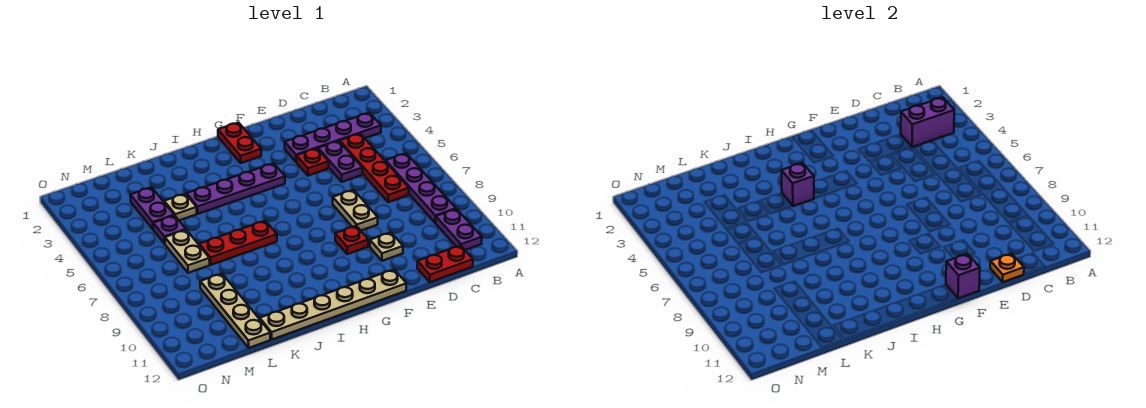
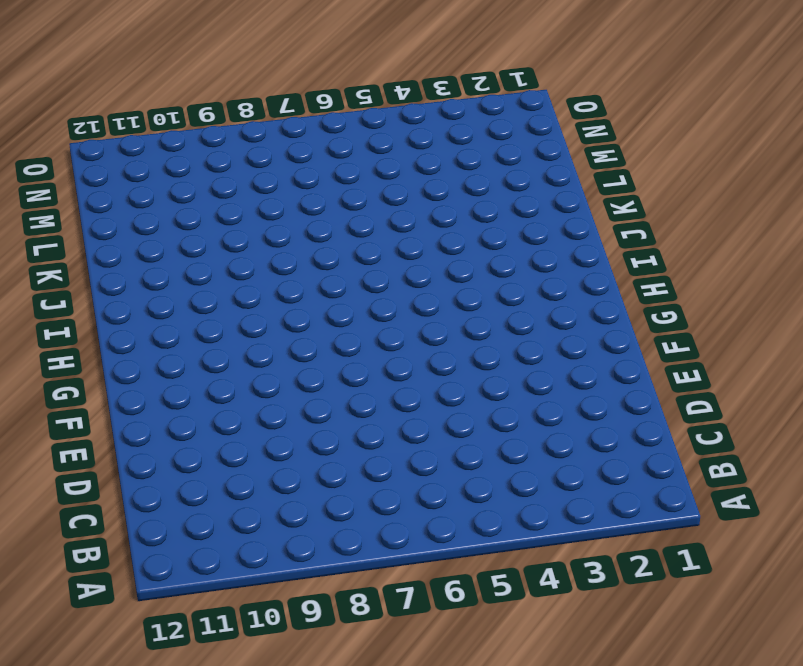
none -> purple 1x4 plate [285,113,381,162]
none -> purple 1x4 plate [386,153,456,223]
none -> purple 1x2 plate [436,209,482,250]

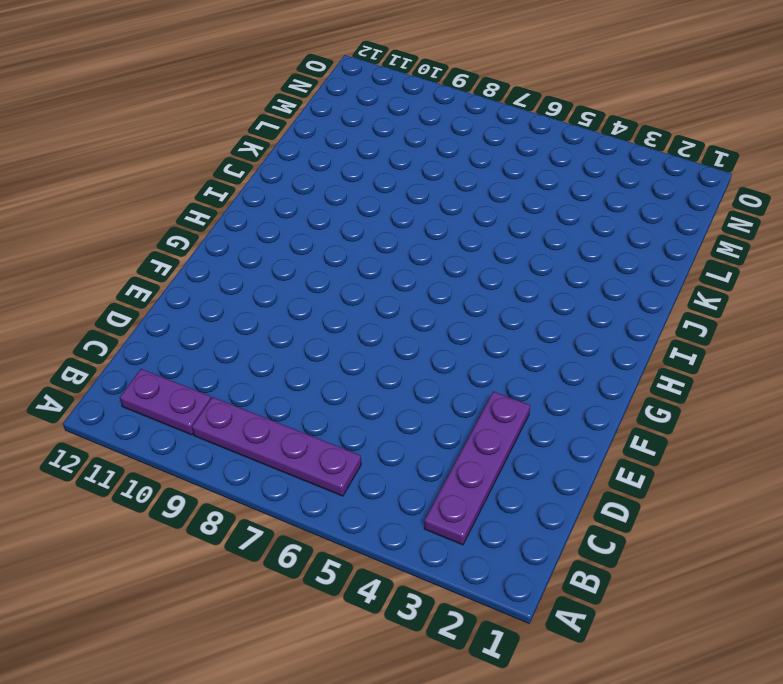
none -> red 1x4 plate [340,134,409,202]
none -> red 1x2 plate [417,245,473,282]
none -> purple 1x2 plate [318,141,362,182]

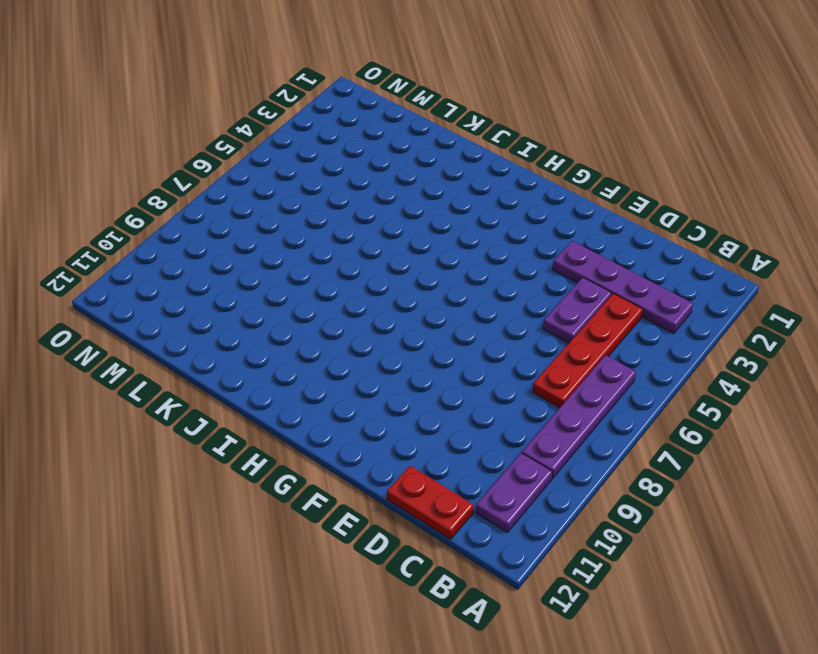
none -> red 1x1 plate [297,148,329,176]
none -> tan 1x2 plate [333,190,378,230]
none -> tan 1x1 plate [370,232,403,261]

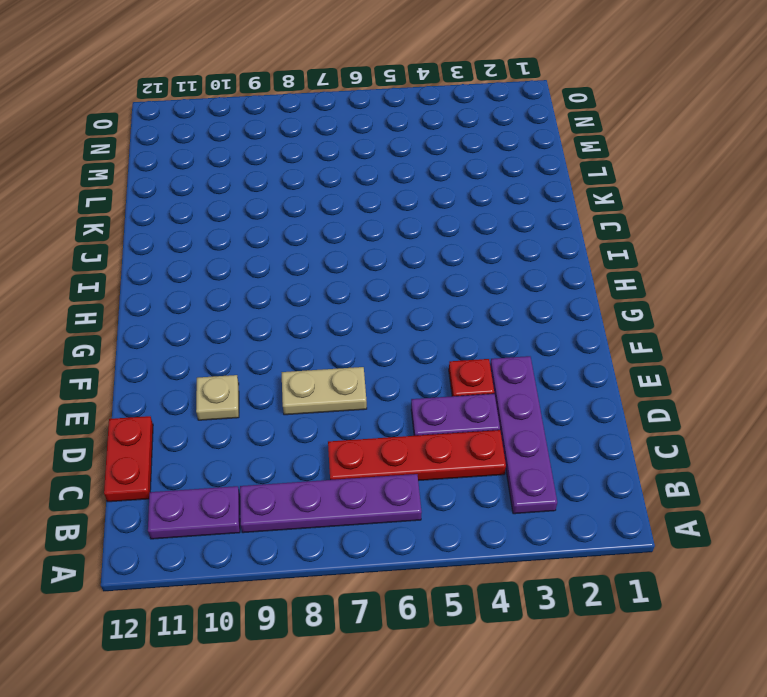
none -> red 1x1 plate [335,226,368,254]
none -> tan 1x6 plate [260,270,406,339]
none -> red 1x2 plate [218,123,261,163]

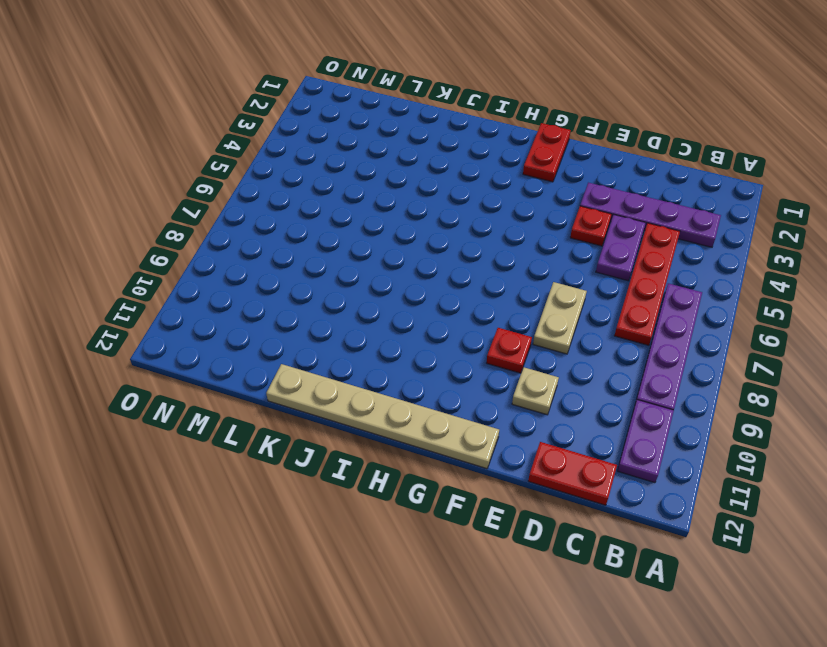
none -> purple 1x4 plate [187,163,285,214]
none -> red 1x3 plate [199,221,277,265]
none -> tan 1x1 plate [164,194,197,220]

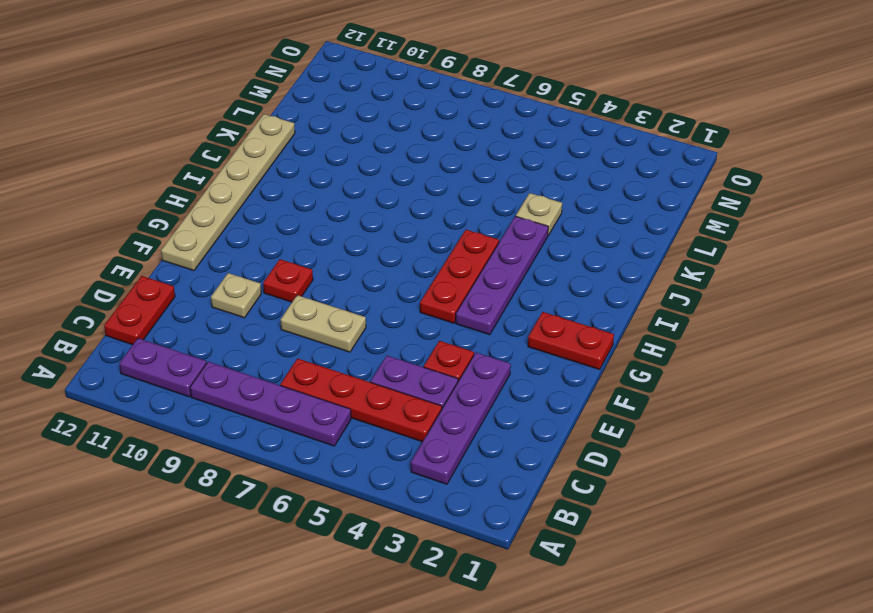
red 1x3 plate [420,230,499,323] -> red 1x3 plate moved to [199,221,277,265]
none -> purple 1x2 plate [130,187,174,229]
none -> purple 1x1 plate [153,215,186,244]
none -> tan 1x2 plate [165,230,210,273]

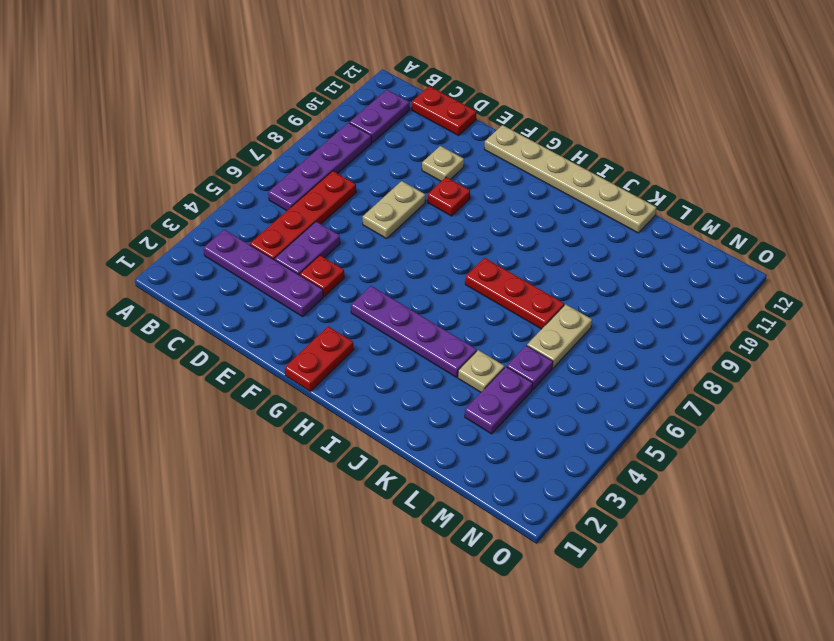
none -> tan 1x4 plate [200,273,270,348]
none -> purple 1x2 brick [901,97,954,147]
none -> orange 1x1 plate [990,253,1024,282]

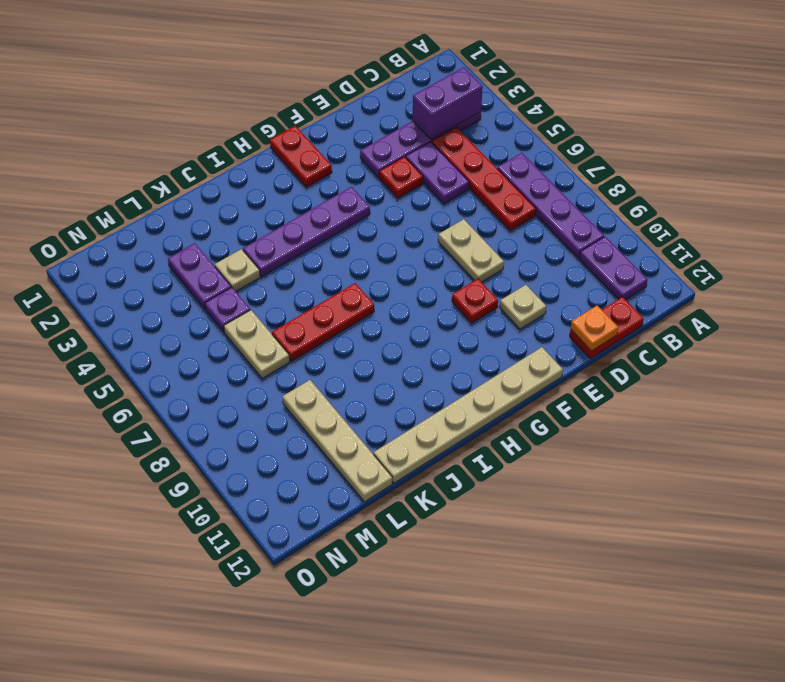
none -> purple 1x1 brick [946,254,980,298]
none -> purple 1x1 brick [781,163,814,206]

